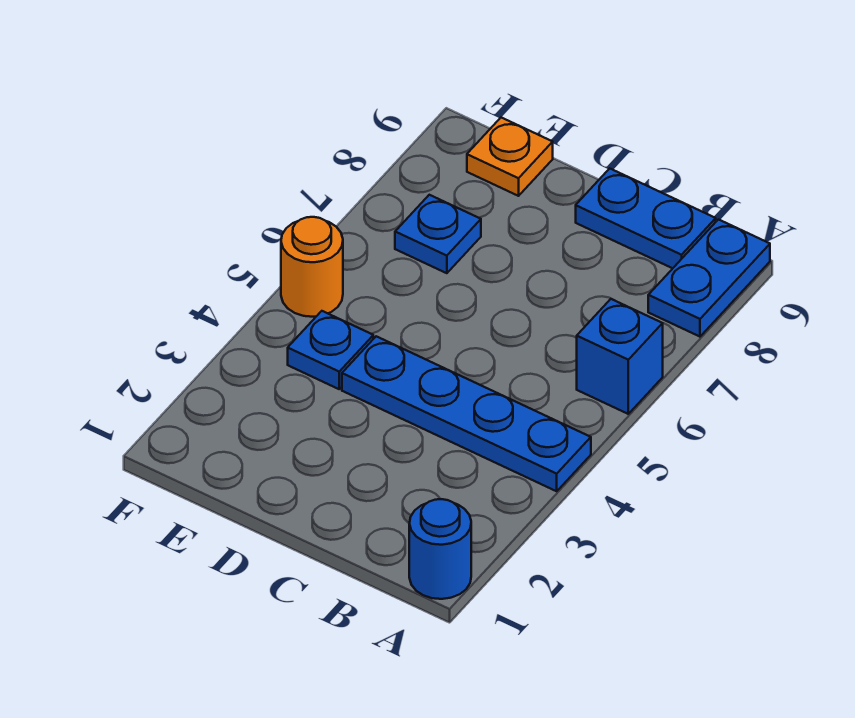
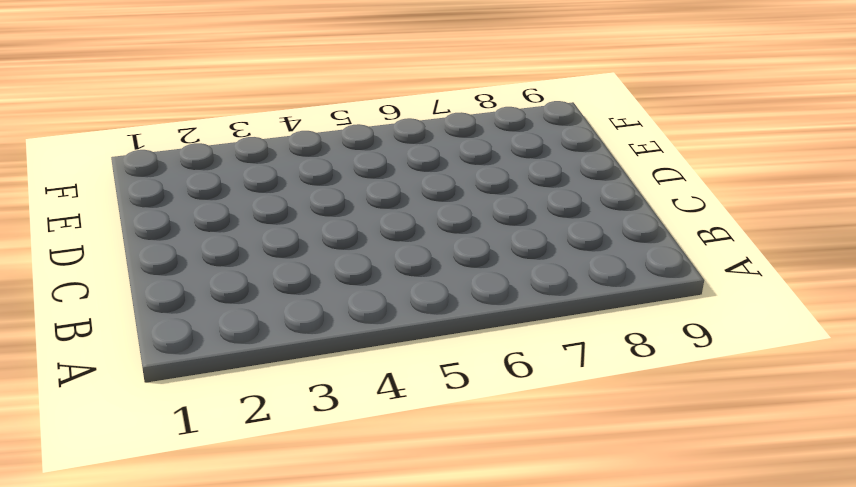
none -> blue 1x1 round brick [409,499,471,599]
none -> blue 1x4 plate [342,336,591,491]

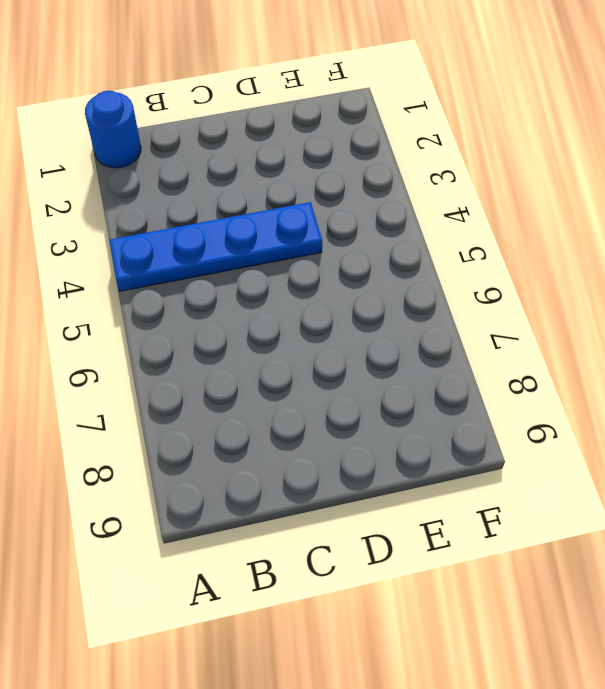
none -> blue 1x1 brick [577,299,663,414]
none -> blue 1x2 plate [648,220,770,337]

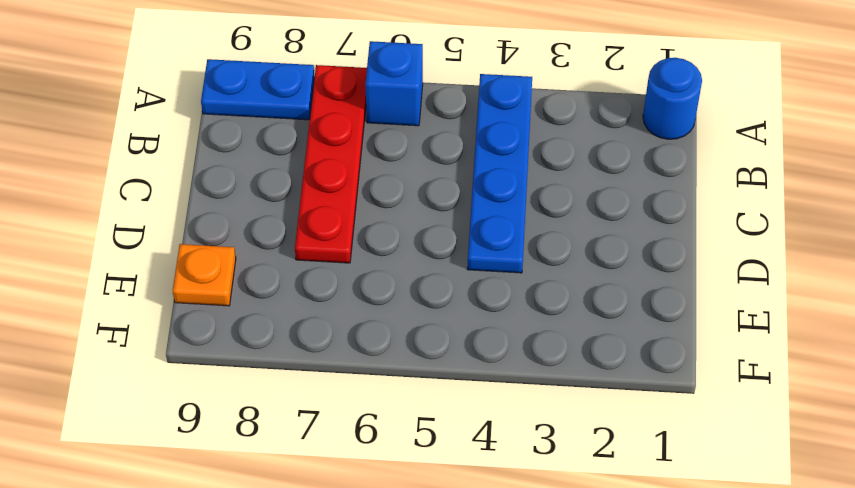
red 1x4 plate [295,65,367,263] -> none
none -> blue 1x2 plate [576,168,716,268]
none -> blue 1x1 plate [288,311,373,389]

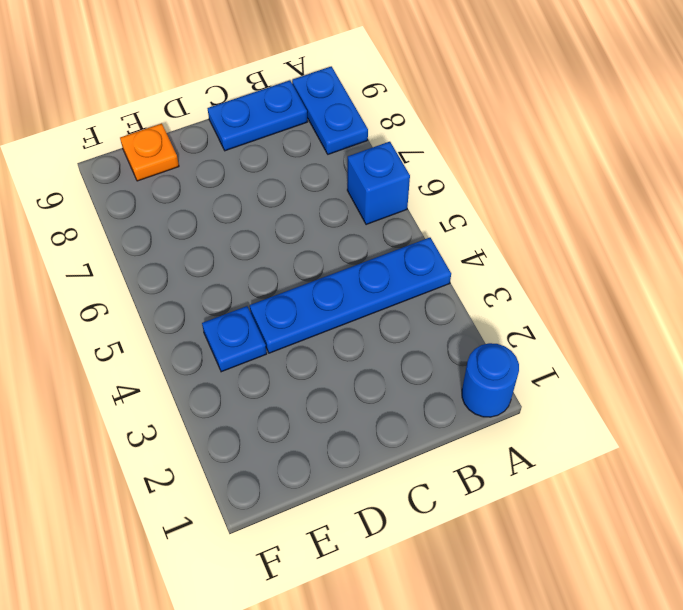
none -> blue 1x1 plate [395,195,481,273]
none -> orange 1x1 round brick [281,217,343,317]

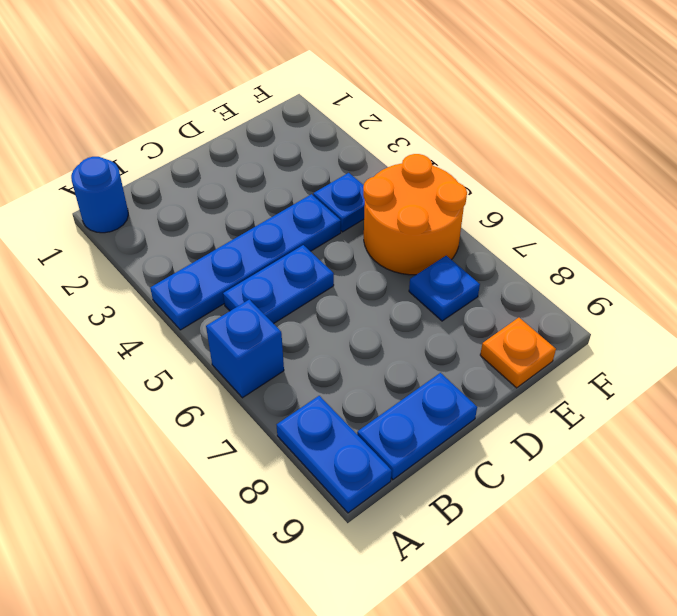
blue 1x2 plate [223,245,334,324] -> none
orange 2x2 round brick [363,154,467,275] -> orange 1x1 round brick [281,217,343,317]

